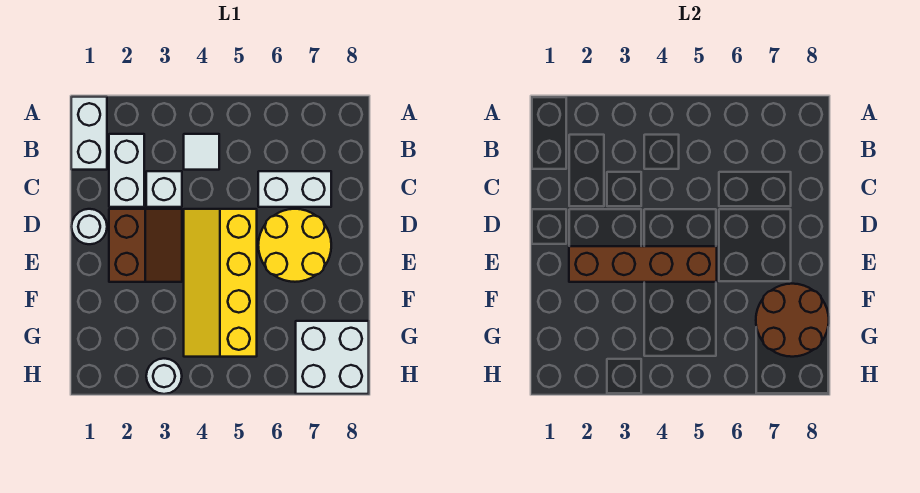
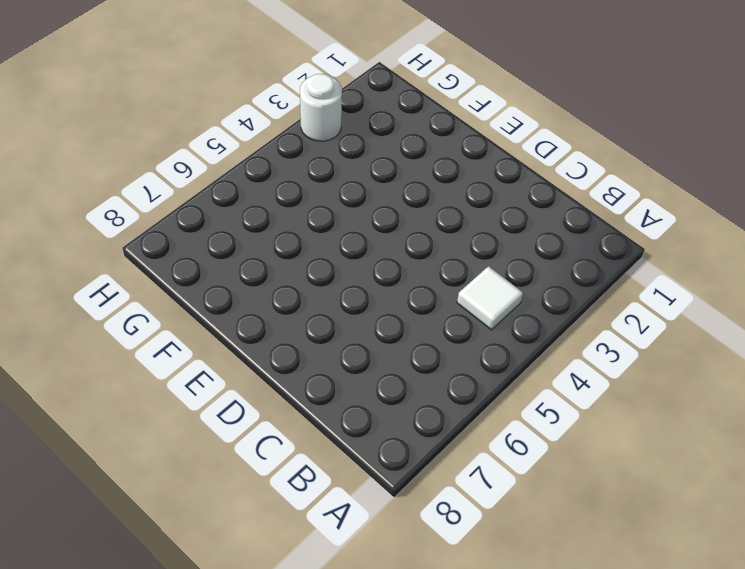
none -> white 1x2 brick [71,97,107,170]
none -> white 1x2 brick [109,134,144,207]
none -> white 1x1 brick [146,171,182,207]

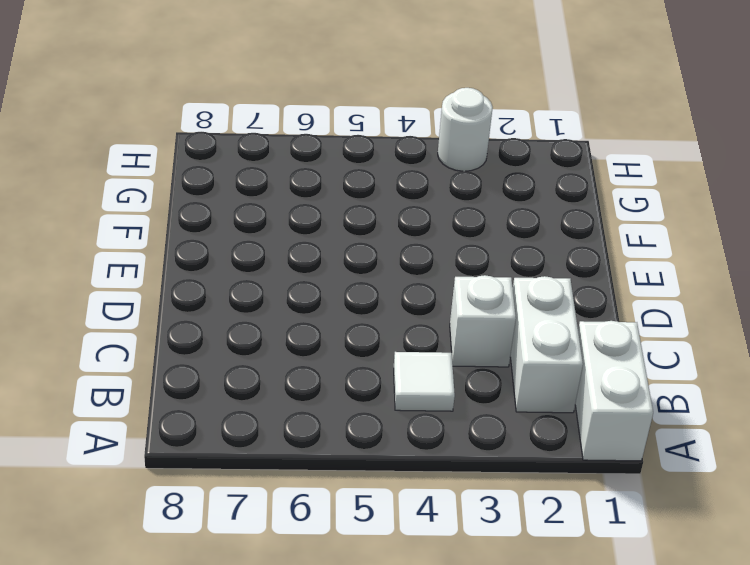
none -> white 1x2 brick [258,171,331,207]
none -> white 1x1 round brick [71,209,107,244]
none -> brown 2x2 slope [109,209,182,282]

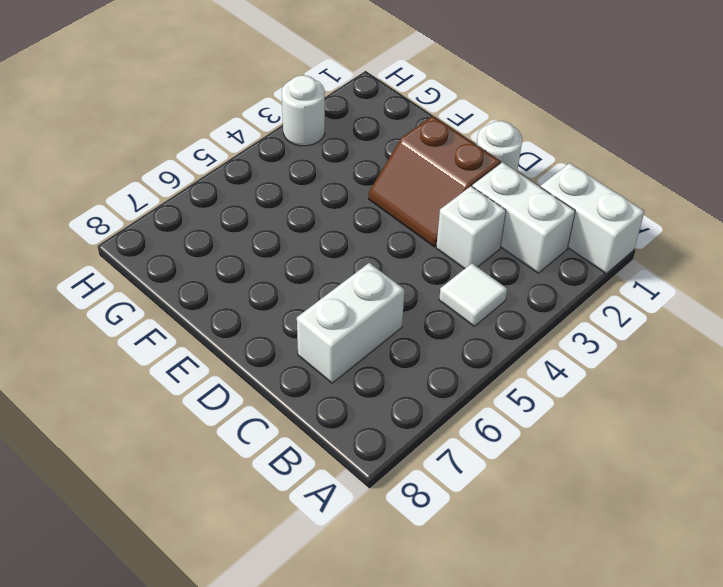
none -> yellow 2x4 slope [184,209,257,357]
none -> yellow 2x2 round brick [258,209,331,282]
none -> white 2x2 brick [296,321,369,394]

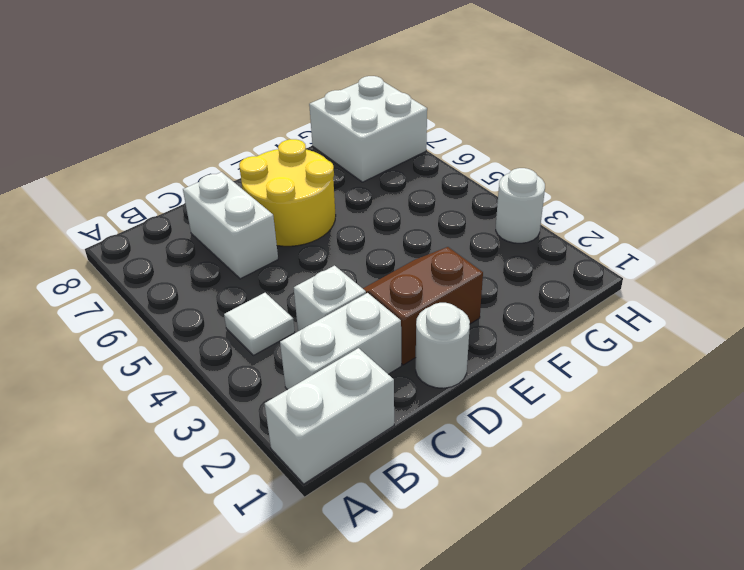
none -> yellow 2x4 slope [184,209,257,357]
none -> brown 1x4 brick [569,246,717,282]
none -> brown 2x2 round brick [756,284,829,357]

